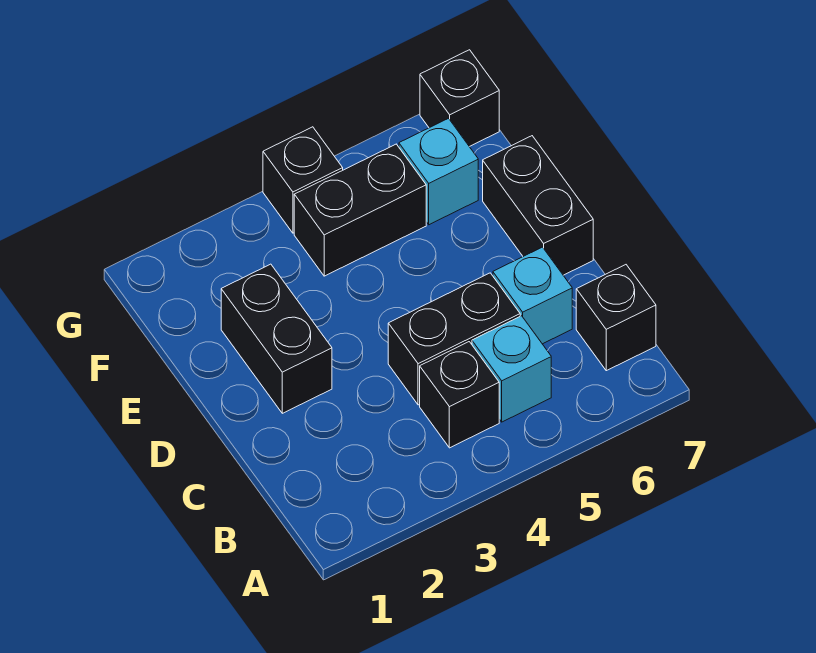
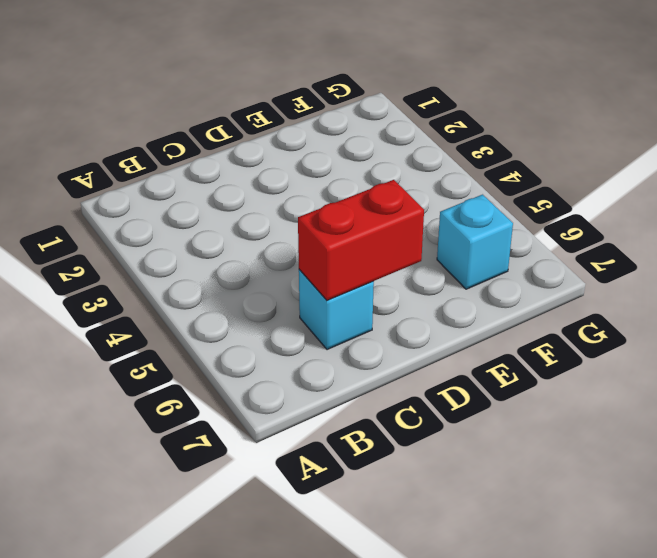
red 1x2 brick [298,180,424,300] -> none
none -> black 1x1 brick [420,342,499,448]
none -> cyan 1x1 brick [472,316,551,422]

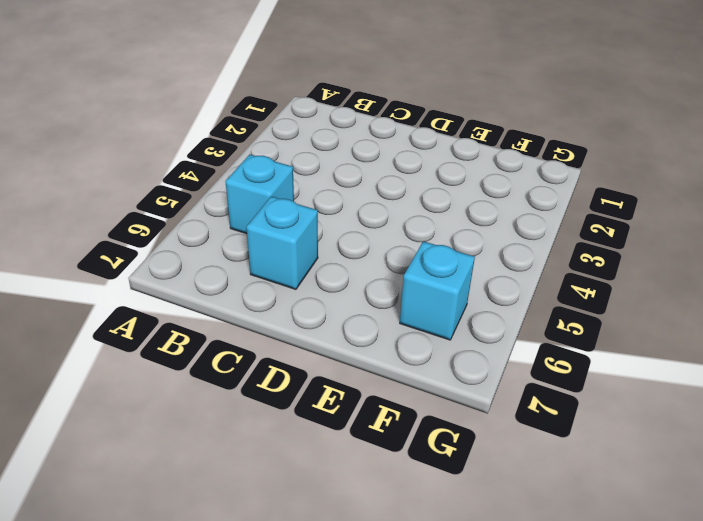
none -> black 1x1 brick [420,342,499,448]
none -> black 1x1 brick [576,265,656,371]

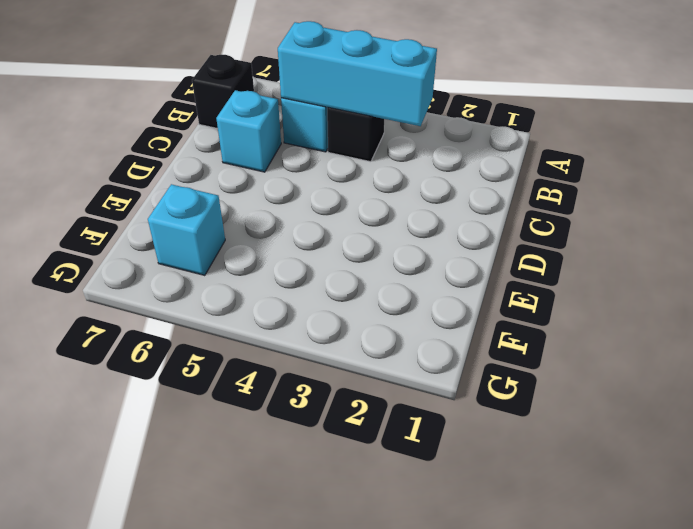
cyan 1x3 brick [278,21,437,126] -> none
none -> black 1x2 brick [388,273,520,405]
none -> black 1x2 brick [221,264,332,413]

